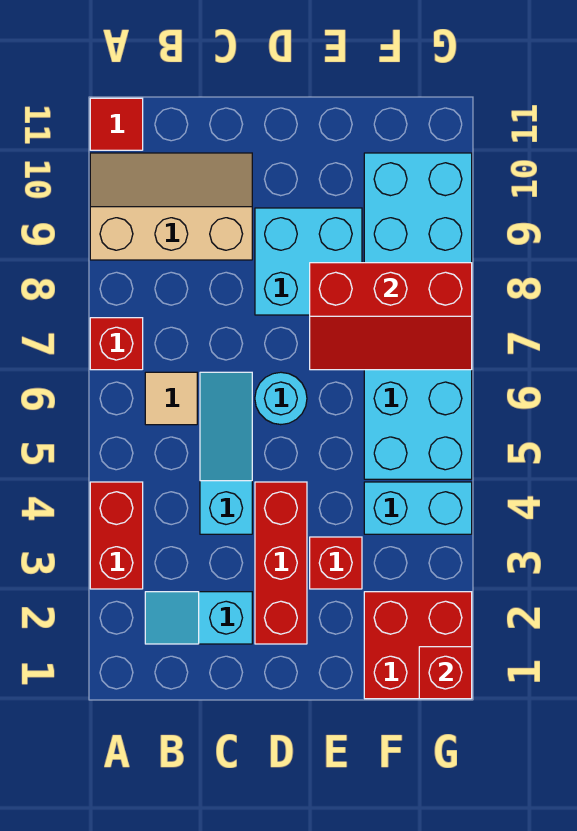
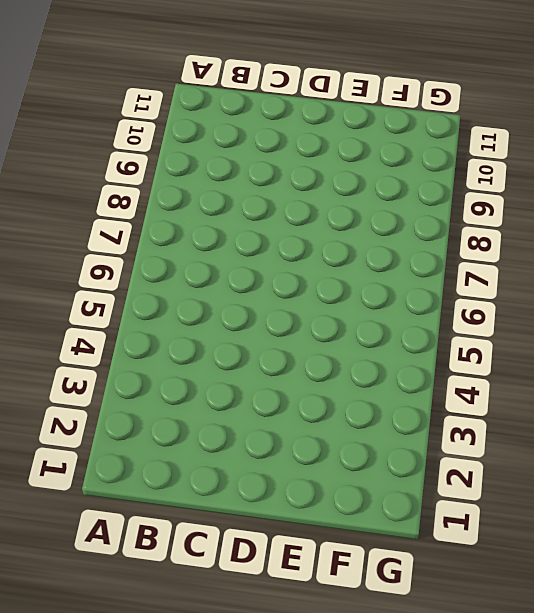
none -> red 1x2 brick [90,482,143,589]
none -> red 1x1 brick [90,318,143,370]
none -> tan 2x3 slope [90,153,252,260]

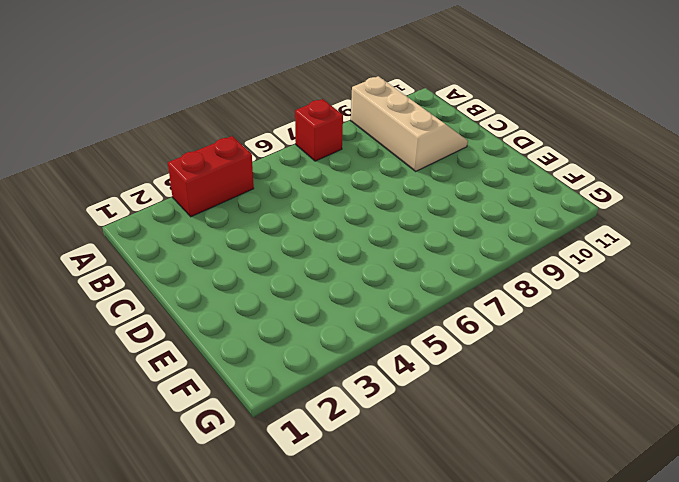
none -> red 1x1 tile [90,98,143,150]
none -> cyan 1x2 slope [145,592,252,644]
none -> tan 1x1 tile [145,372,197,425]

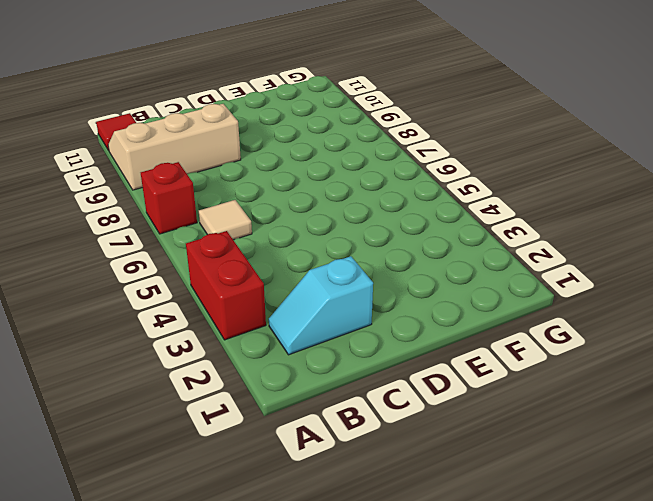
none -> cyan 1x3 slope [200,372,252,534]
none -> red 1x3 brick [255,482,307,644]
none -> cyan 1x1 round brick [255,372,307,425]

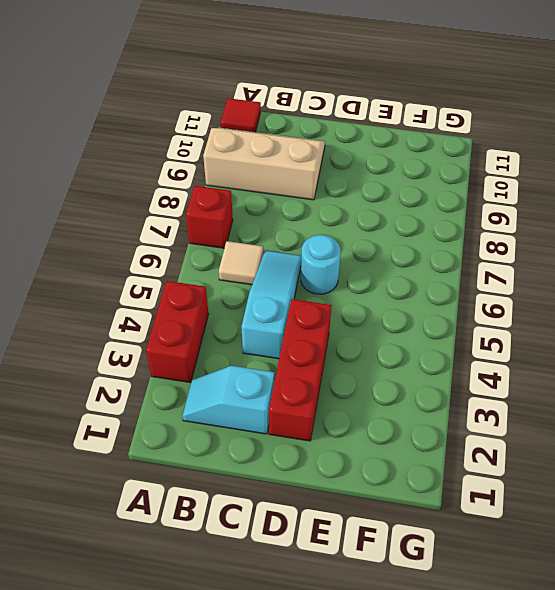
none -> cyan 2x2 brick [255,208,362,315]
none -> red 1x1 brick [310,537,362,589]
none -> red 2x2 brick [364,592,472,699]

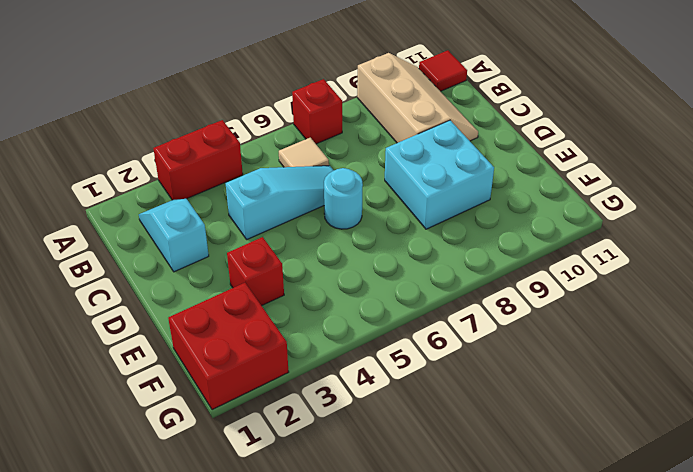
none -> red 1x3 brick [255,482,307,644]
none -> cyan 1x2 brick [364,482,472,534]
none -> cyan 2x6 brick [364,153,472,479]

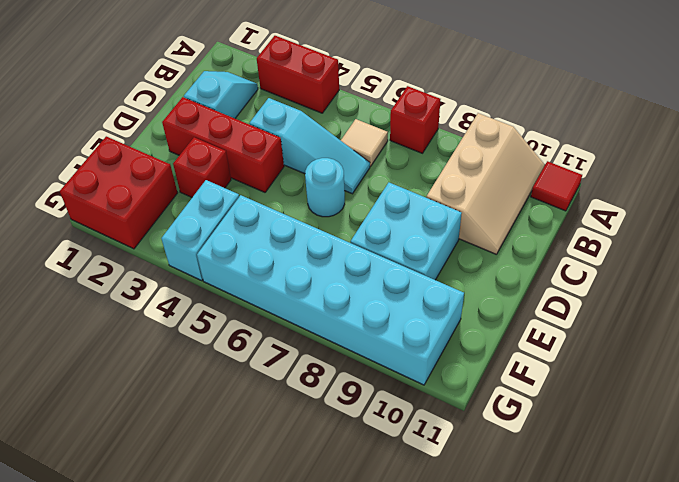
none -> red 2x3 slope [310,263,472,370]
none -> red 1x1 brick [419,647,472,699]

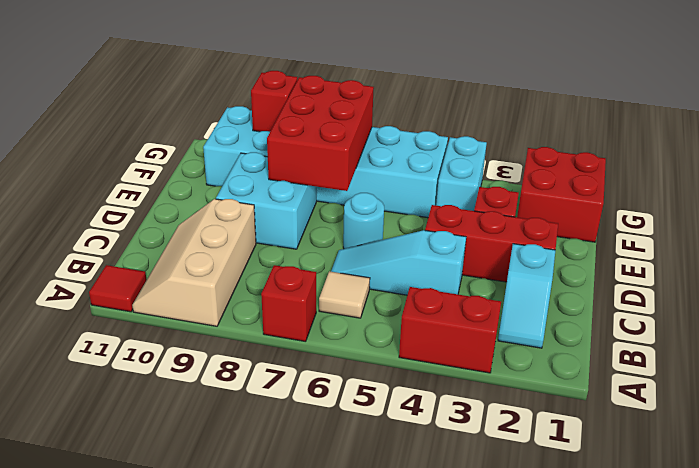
red 2x3 brick [267,76,374,191] -> red 2x3 slope [310,263,472,370]
red 1x1 brick [251,71,297,132] -> red 1x1 brick moved to [419,647,472,699]

